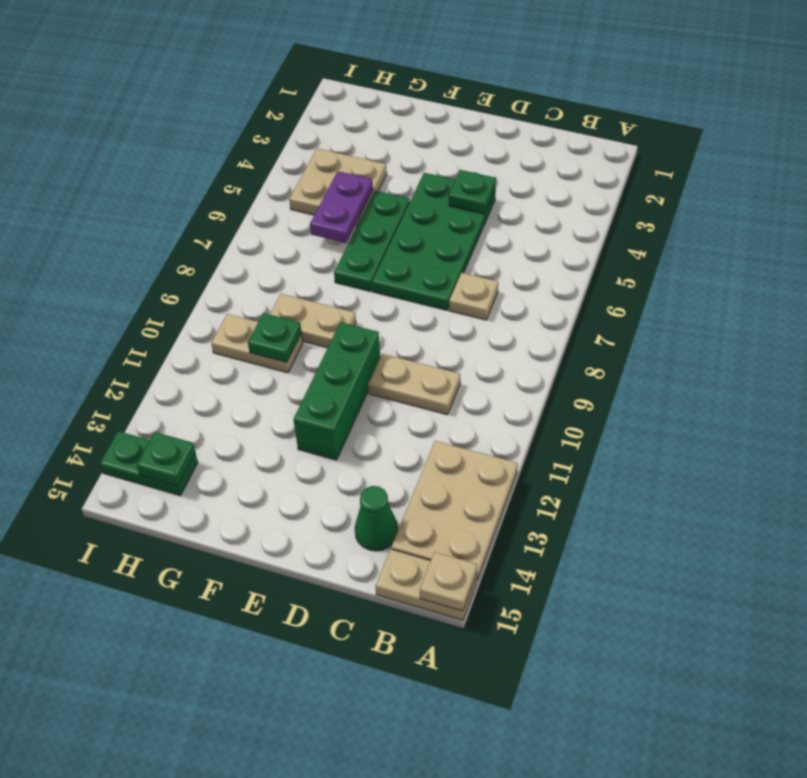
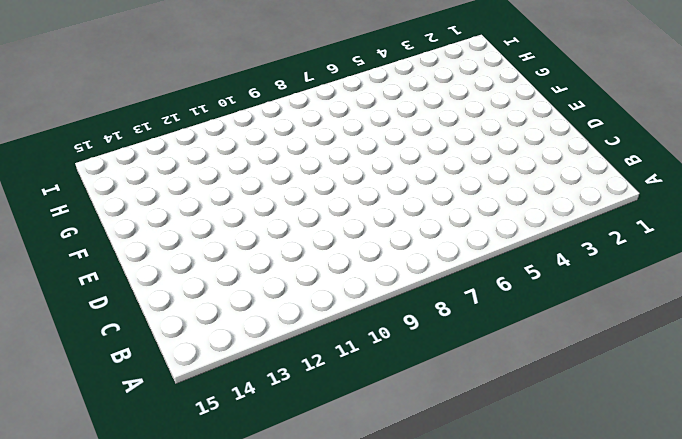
none -> tan 2x3 plate [391,441,518,581]
none -> tan 1x2 plate [375,549,477,620]
none -> tan 1x1 plate [449,273,498,320]

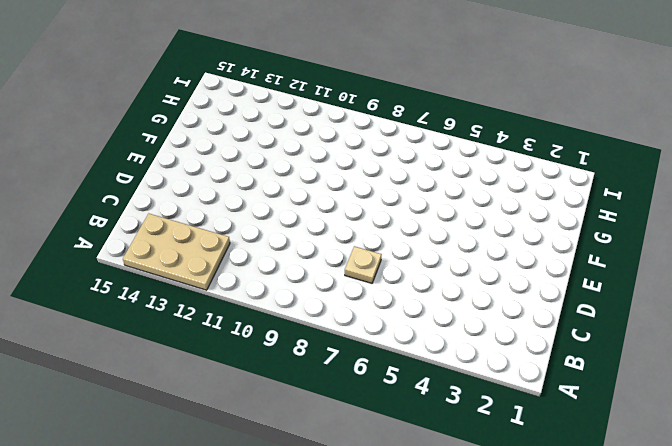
none -> tan 1x2 plate [375,549,477,620]
none -> tan 1x2 plate [368,354,460,415]
none -> green 1x1 cone [355,486,398,551]

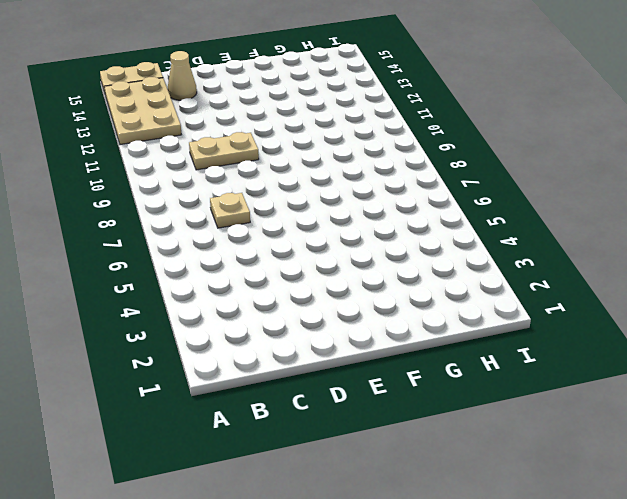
tan 1x1 cone [168,51,197,100] -> green 1x1 cone [355,486,398,551]
none -> green 2x4 plate [372,173,496,310]
none -> green 1x3 brick [293,322,380,460]
none -> green 1x3 plate [334,191,410,291]

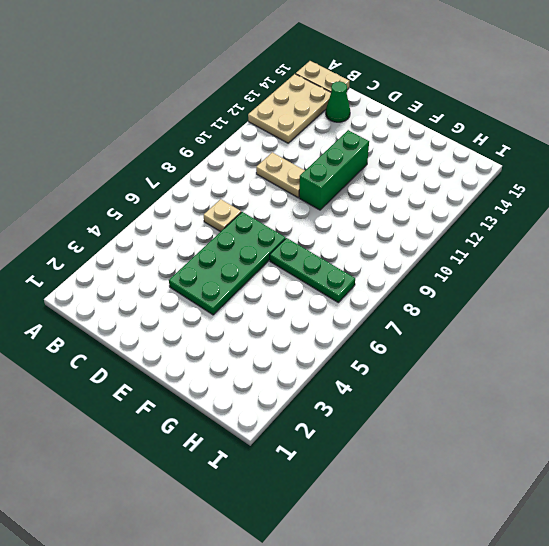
green 1x3 plate [270,238,355,302] -> green 1x3 plate turned to [334,191,410,291]
none -> tan 1x2 plate [270,294,356,348]
none -> tan 2x2 plate [289,148,387,225]
none -> tan 1x2 plate [211,314,303,373]

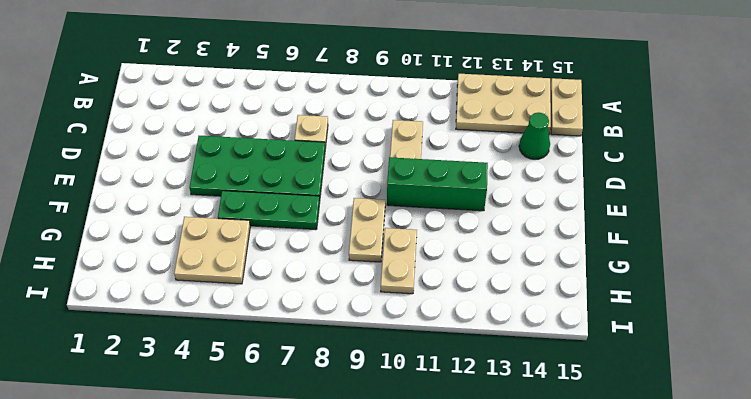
none -> green 1x2 plate [100,431,198,496]
none -> tan 1x1 plate [420,552,477,611]
none -> green 1x1 plate [449,170,496,214]

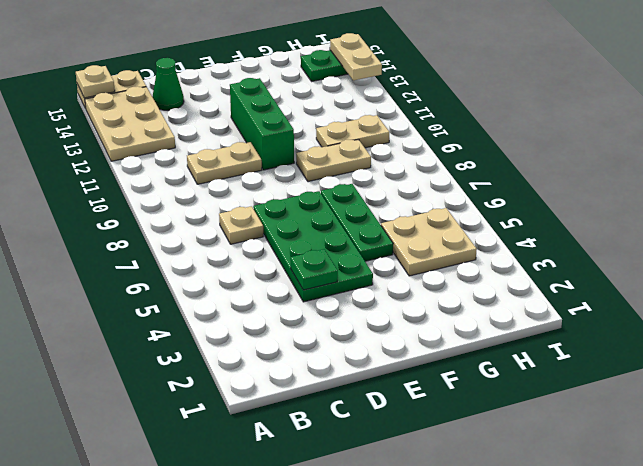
tan 1x2 plate [330,33,382,80] -> none
none -> purple 1x2 plate [310,171,373,243]
none -> green 1x1 plate [248,313,302,362]
none -> green 1x1 plate [137,432,195,486]

